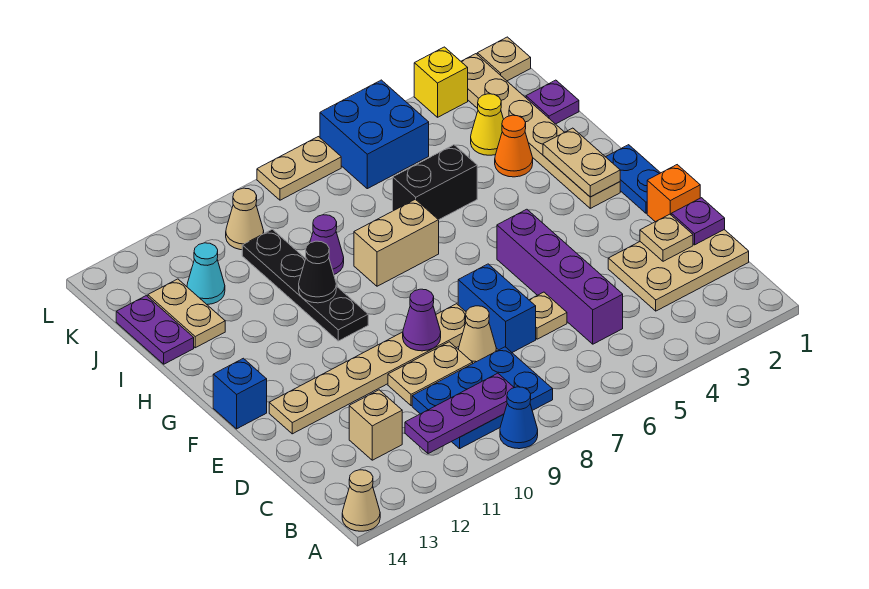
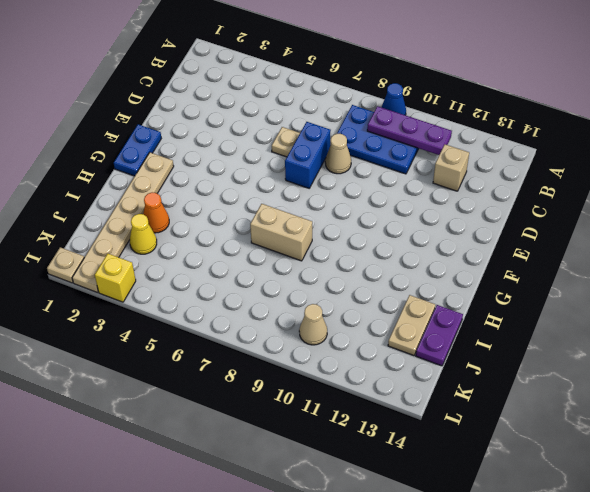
none -> tan 1x1 cone [342,470,380,531]
none -> tan 2x3 plate [608,230,749,311]
none -> purple 1x4 brick [497,209,623,344]
none -> tan 1x2 plate [388,342,473,406]

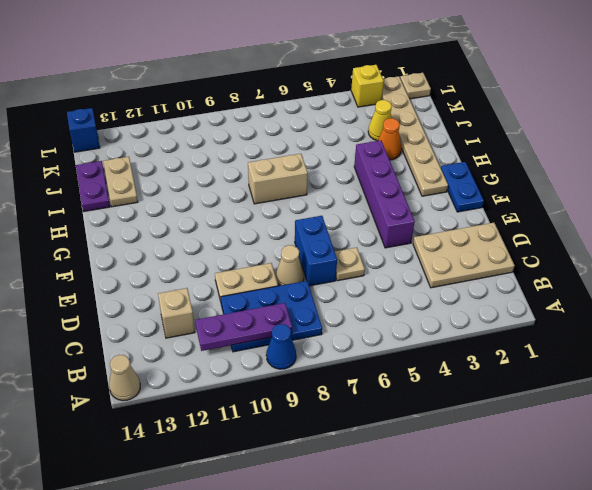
purple 1x4 brick [354,140,415,248] -> purple 1x4 brick moved to [497,209,623,344]
blue 1x1 brick [67,108,100,152] -> blue 1x1 brick moved to [213,358,267,429]
none -> orange 1x1 brick [647,165,700,222]
none -> tan 1x6 plate [269,304,466,434]
none -> black 1x4 plate [242,229,368,341]
none -> black 1x2 brick [393,145,477,220]

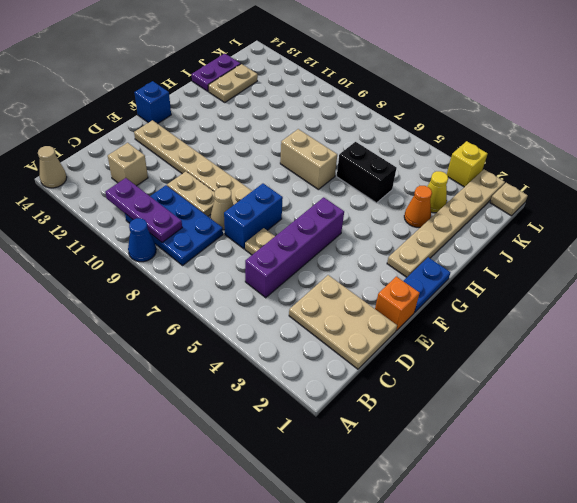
none -> black 1x4 plate [242,229,368,341]
none -> purple 1x1 cone [310,215,344,274]
none -> purple 1x1 plate [526,80,579,124]
none -> cyan 1x1 cone [187,243,225,304]

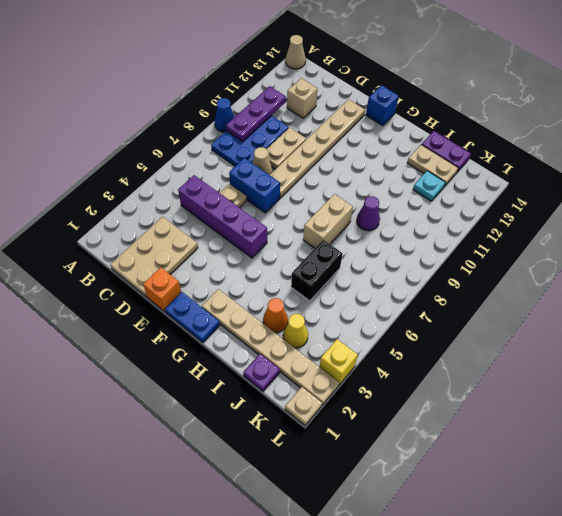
cyan 1x1 plate [413,171,445,201] -> cyan 1x1 cone [187,243,225,304]
none -> black 1x4 plate [242,229,368,341]
none -> blue 2x2 brick [320,80,429,189]
none -> tan 1x1 cone [226,188,264,250]
none -> tan 1x2 plate [257,137,341,200]

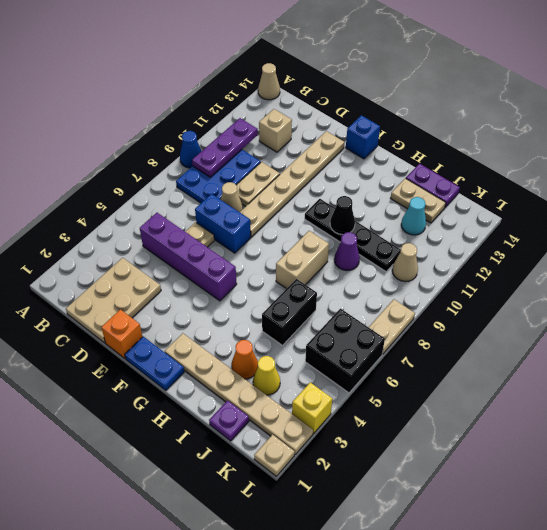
black 2x2 brick [305,309,385,393] -> blue 2x2 brick [320,80,429,189]
none -> purple 1x1 plate [671,198,725,245]
none -> tan 1x1 plate [640,214,693,261]
none -> purple 1x1 cone [403,289,441,351]
none -> tan 1x2 plate [543,128,620,197]

